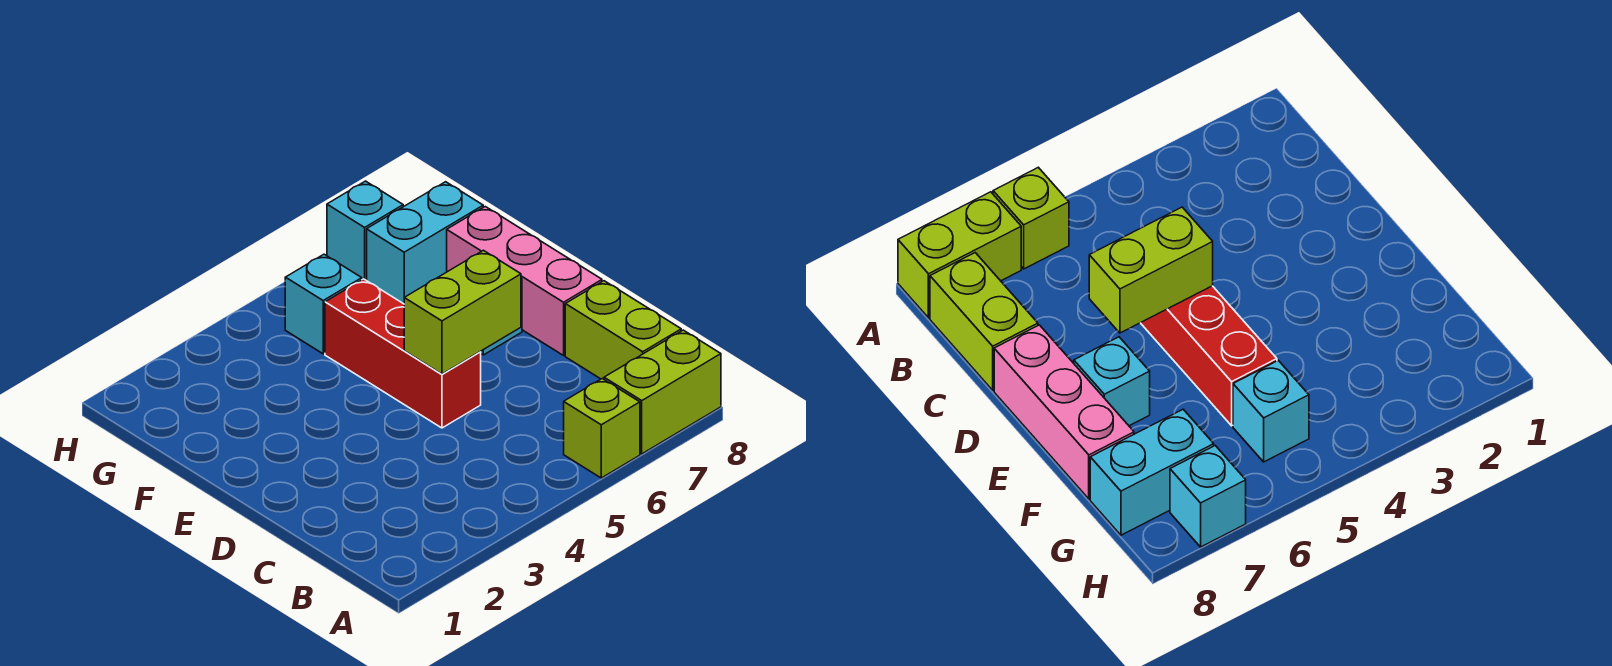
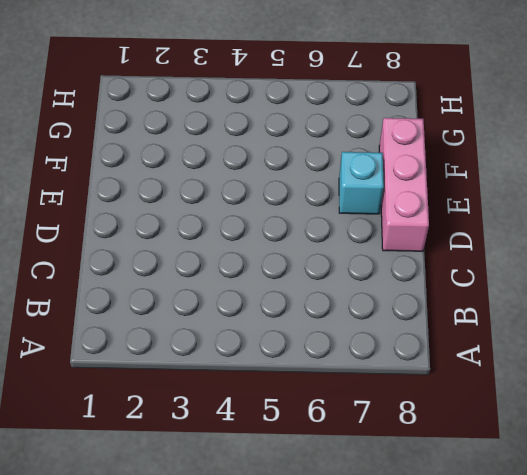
none -> lime 1x1 brick [564,379,640,478]
none -> lime 1x2 brick [604,330,721,454]

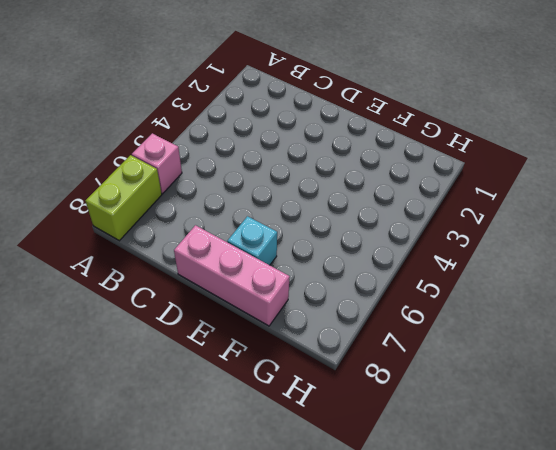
pink 1x1 brick [132,133,182,194] -> lime 1x1 brick [564,379,640,478]
none -> lime 1x2 brick [565,281,681,379]
none -> red 1x3 brick [325,279,481,428]

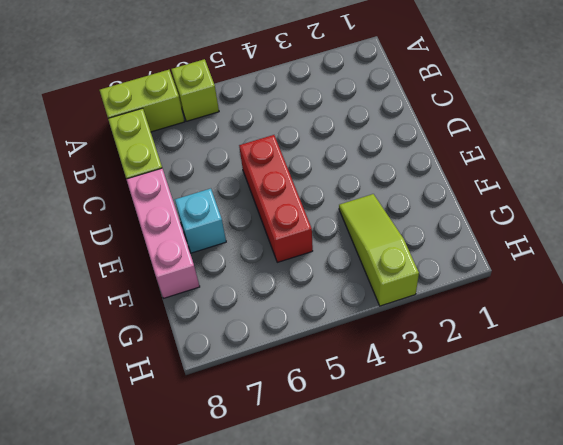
lime 1x3 slope [339,194,419,306] -> none
none -> cyan 1x1 brick [285,254,362,354]
none -> cyan 1x2 brick [367,182,483,304]

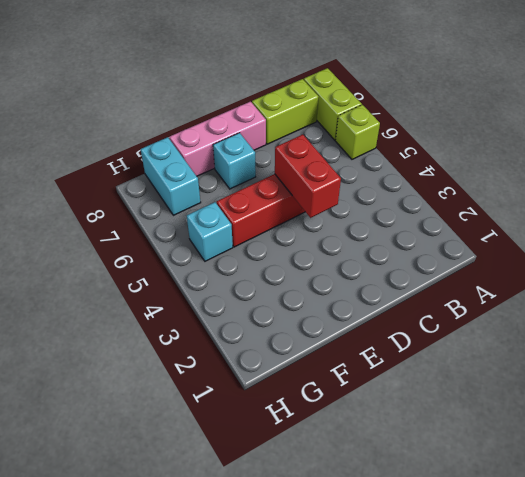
red 1x2 brick [275,135,341,218] -> lime 1x2 brick [404,250,521,374]
none -> cyan 1x1 brick [327,181,403,280]

